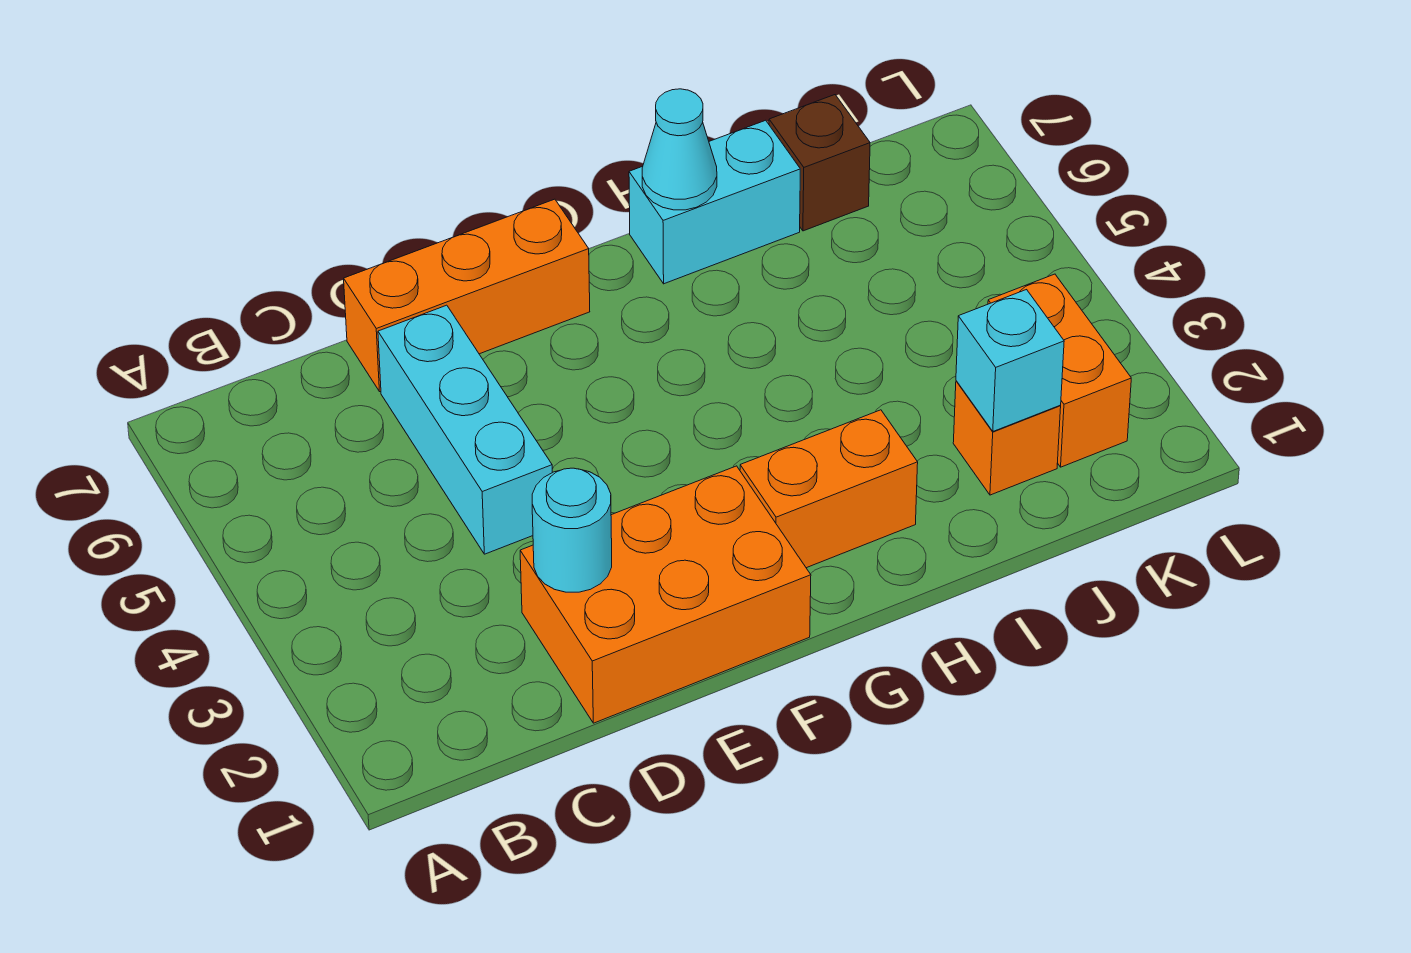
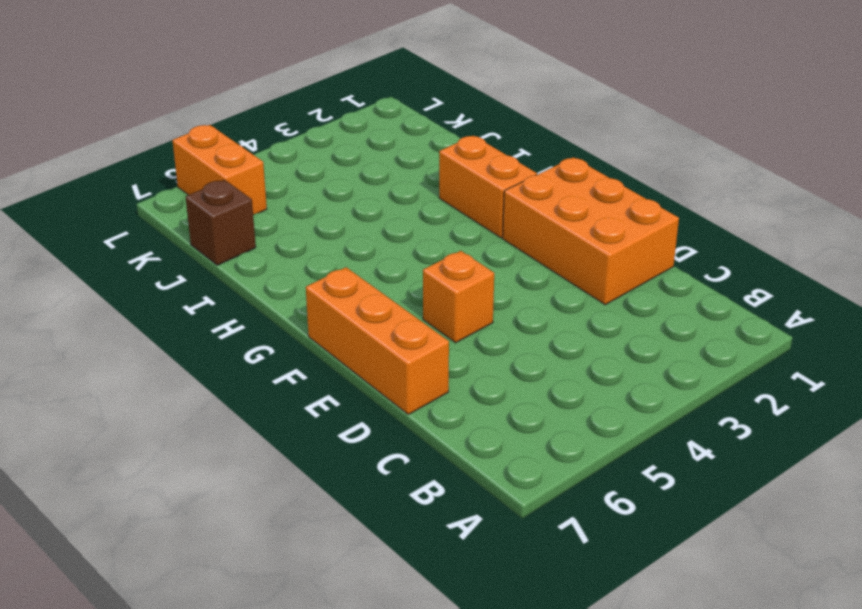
orange 1x1 brick [423,251,494,343] -> orange 1x1 brick moved to [953,381,1061,495]
orange 1x2 brick [172,125,267,215] -> orange 1x2 brick turned to [988,274,1131,467]
none -> cyan 1x3 brick [378,305,552,554]
none -> cyan 1x2 brick [629,120,800,284]

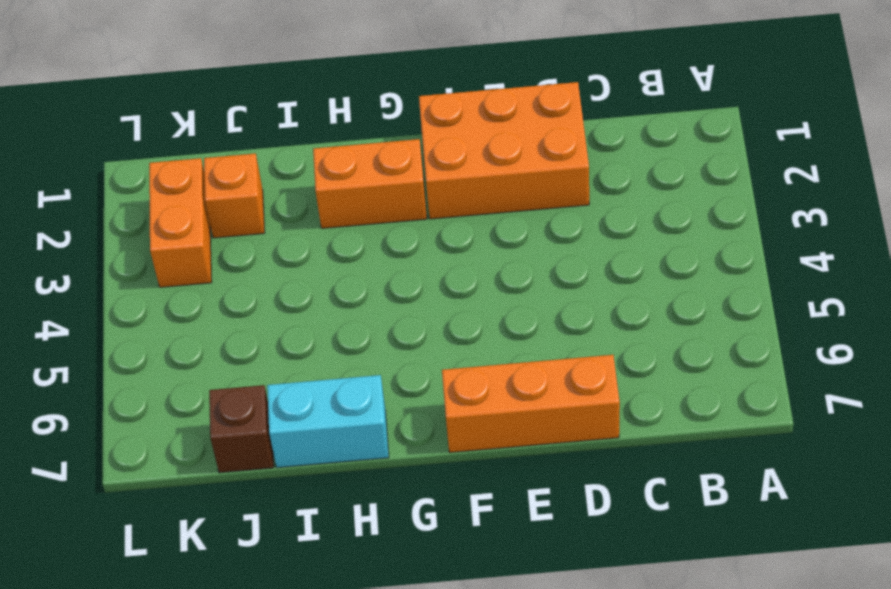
none -> cyan 1x3 brick [378,305,552,554]
none -> cyan 1x1 round brick [532,468,612,592]

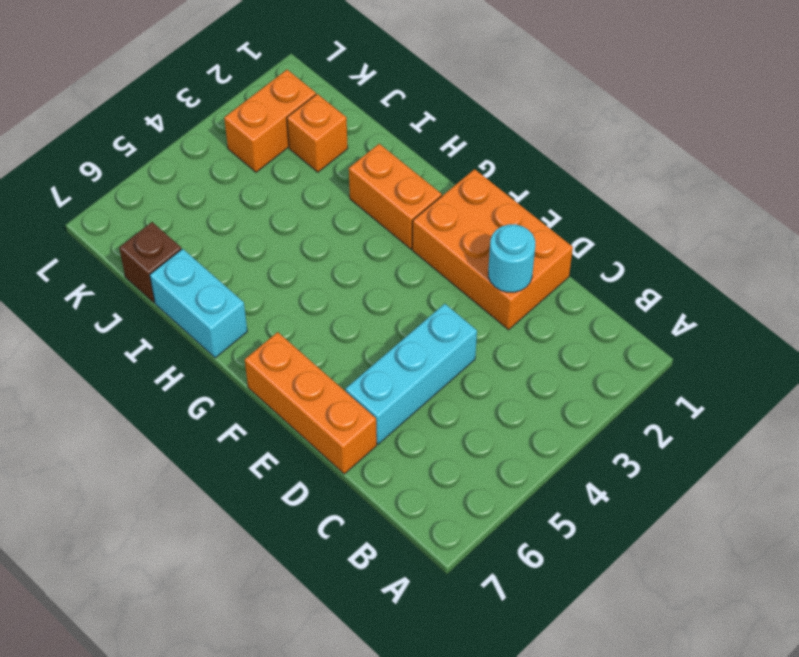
none -> cyan 1x1 cone [642,89,717,210]
none -> cyan 1x1 brick [956,290,1064,431]

